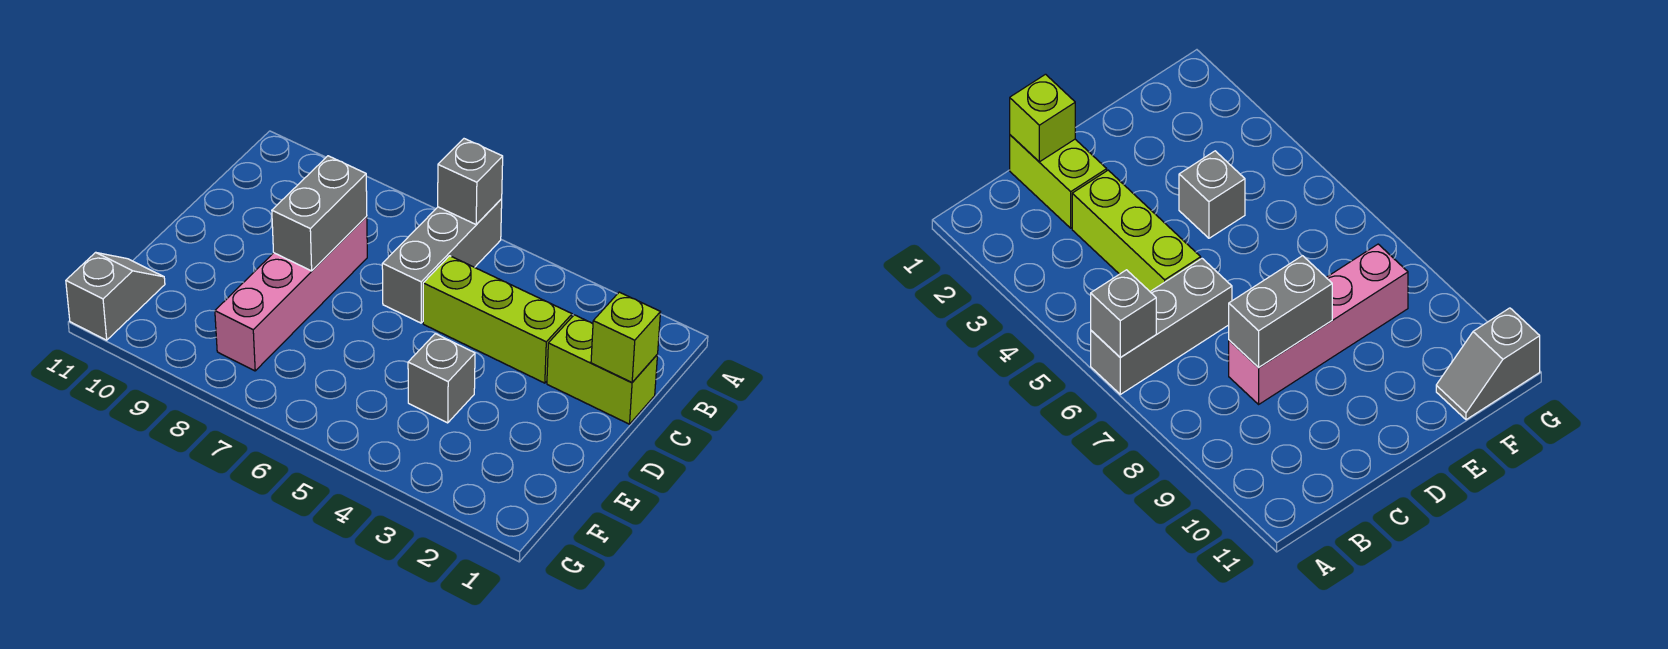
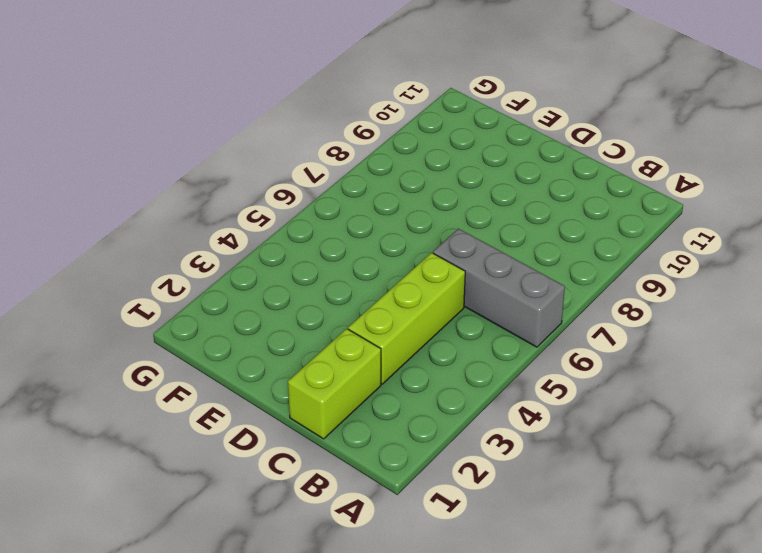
none -> pink 1x4 brick [215,216,367,371]
none -> grey 1x1 brick [408,334,475,423]

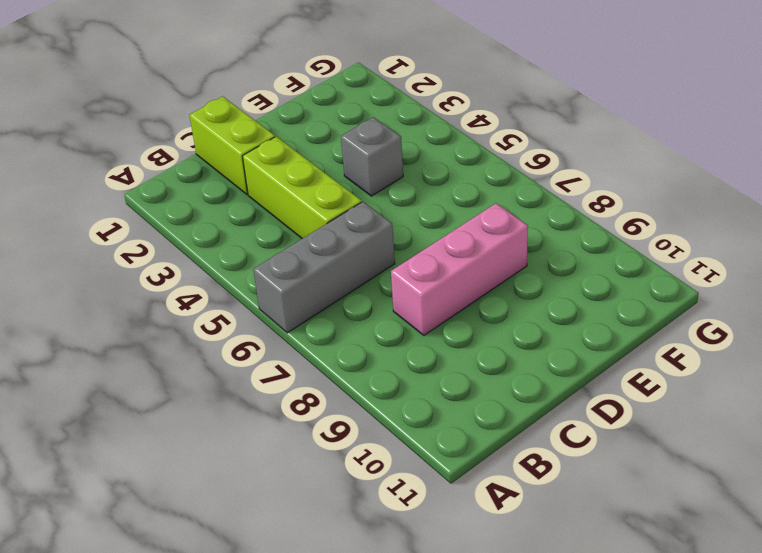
pink 1x3 brick [391,203,528,335] -> pink 1x4 brick [215,216,367,371]
none -> grey 1x2 slope [66,252,165,340]
none -> grey 1x1 brick [438,139,503,224]

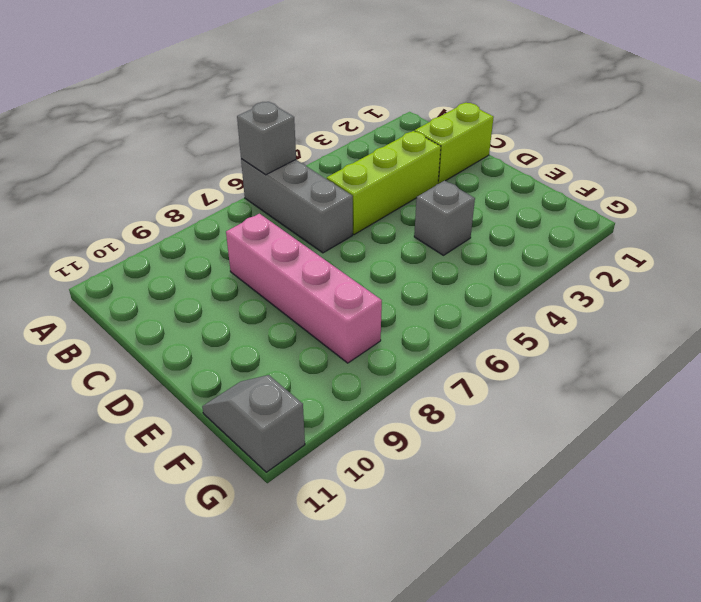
none -> lime 1x1 brick [591,292,660,383]
none -> grey 1x2 brick [272,156,367,271]

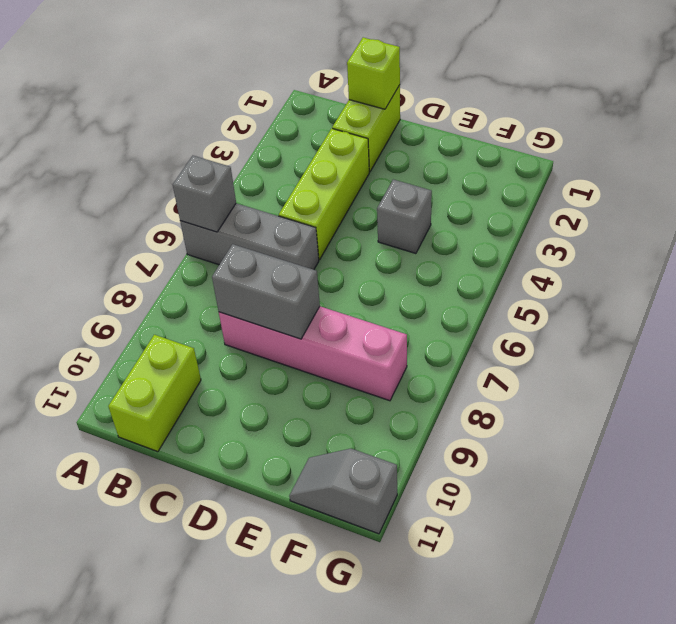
lime 1x2 brick [108,335,201,452] -> none

